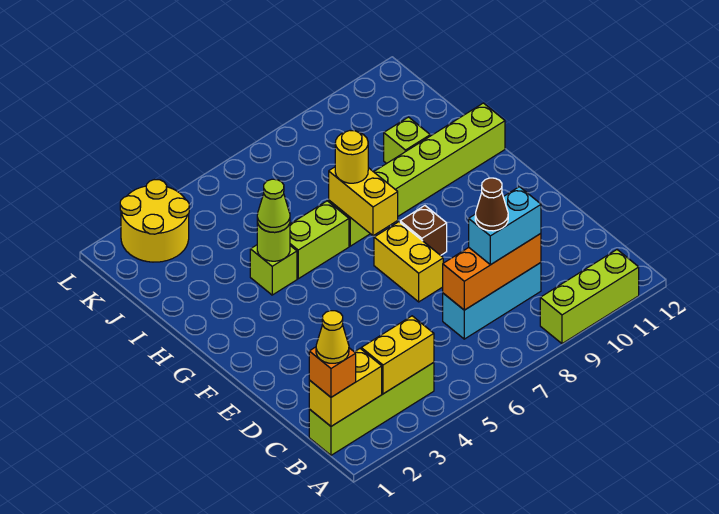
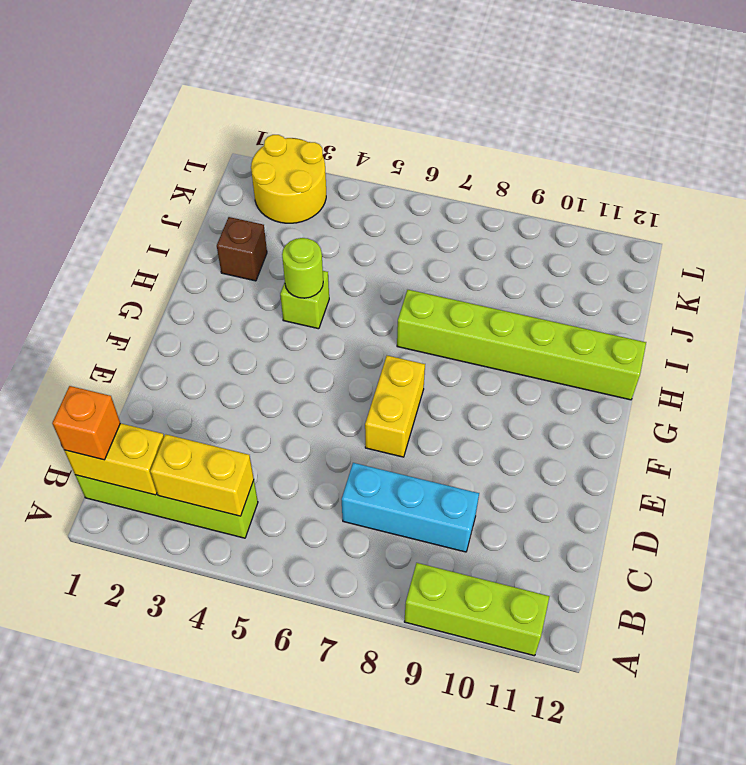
brown 1x1 brick [217,217,267,281] -> brown 1x1 brick moved to [400,206,447,255]
none -> lime 1x2 brick [290,201,349,279]
none -> lime 1x1 brick [384,117,430,164]
none -> orange 1x3 brick [443,234,541,310]

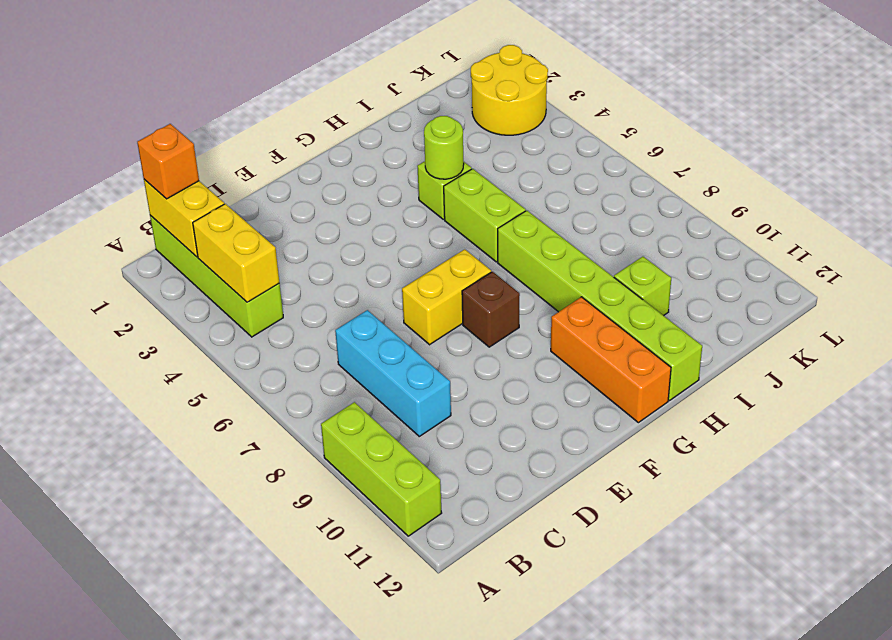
orange 1x3 brick [551,297,671,423] -> orange 1x3 brick moved to [443,234,541,310]
none -> yellow 1x2 brick [329,167,398,236]
none -> cyan 1x2 brick [469,187,541,265]
none -> lime 1x1 cone [257,179,290,232]

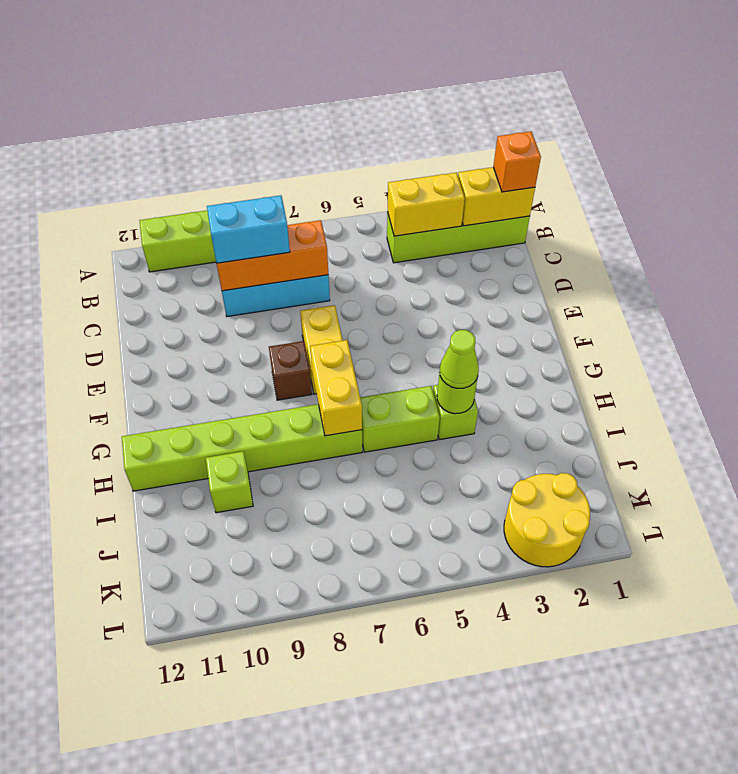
none -> yellow 1x1 round brick [335,131,368,183]
none -> yellow 1x1 cone [316,311,349,363]
none -> brown 1x1 cone [475,178,508,231]

